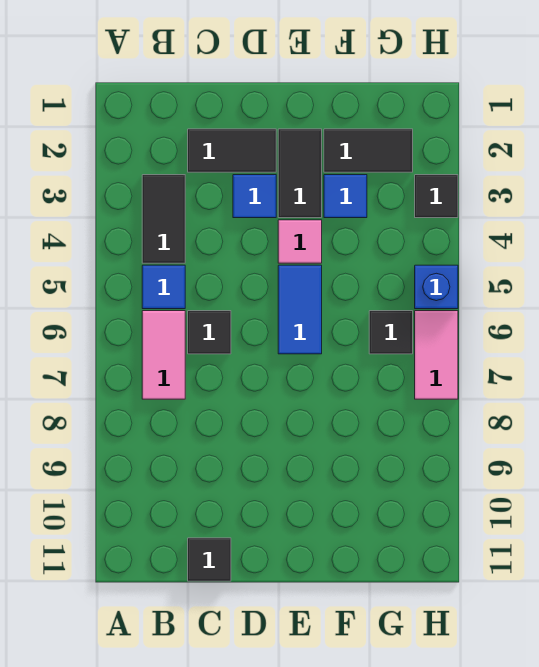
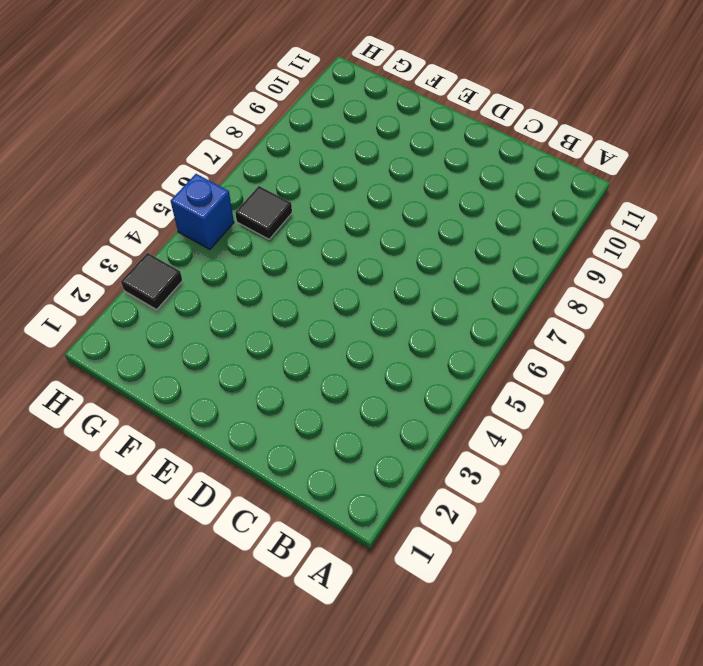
none -> black 1x2 tile [142,175,185,263]
none -> blue 1x1 tile [142,265,185,309]
none -> pink 1x2 tile [142,311,185,399]

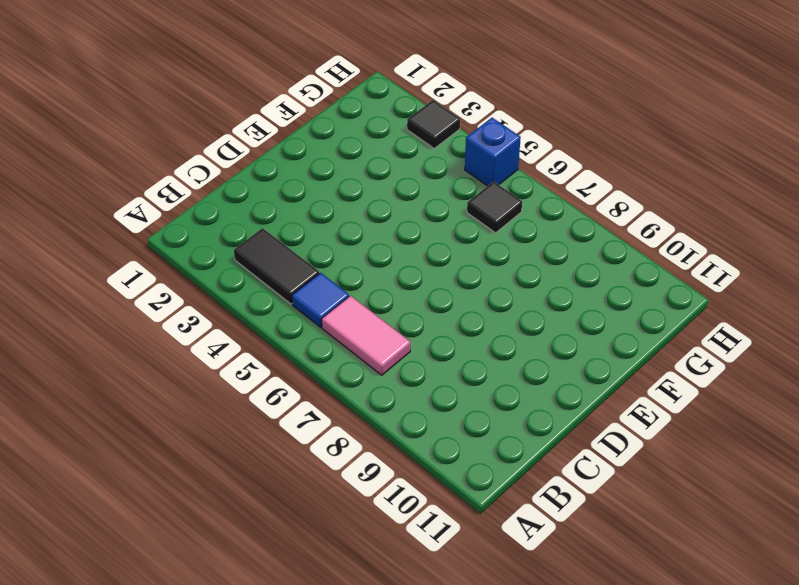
none -> black 1x2 tile [188,129,276,172]
none -> black 1x1 tile [188,311,231,354]
none -> black 1x1 tile [188,538,231,581]

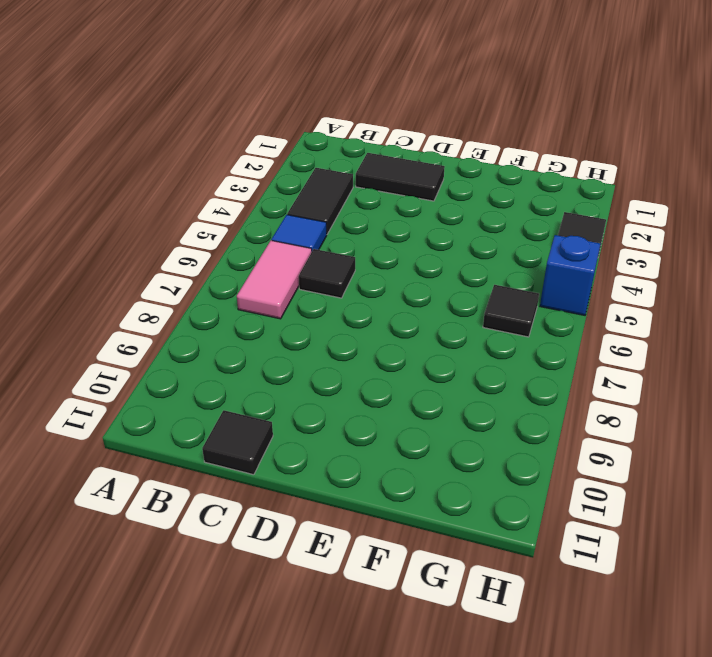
none -> blue 1x1 tile [233,175,276,218]
none -> black 1x2 tile [278,129,322,218]
none -> pink 1x1 tile [278,220,322,263]

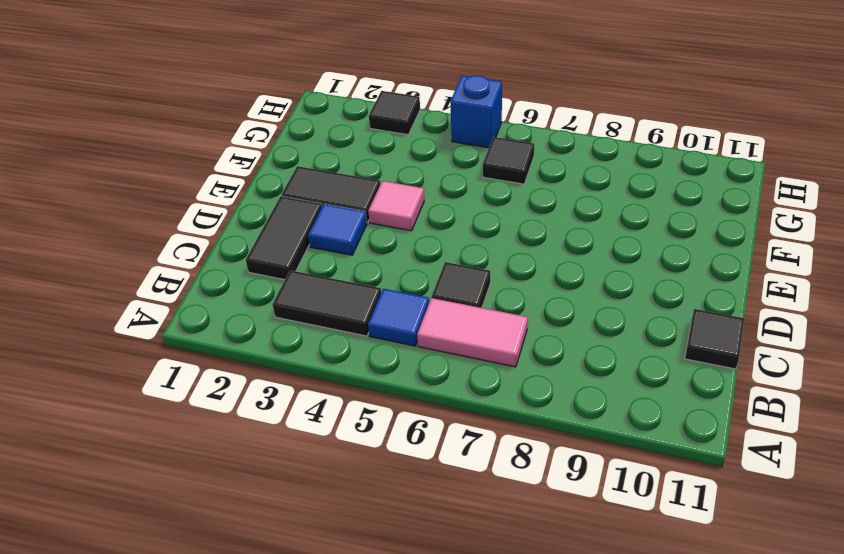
none -> blue 1x2 tile [278,265,322,354]
none -> black 1x2 tile [324,129,413,172]
none -> blue 1x1 tile [324,175,367,218]

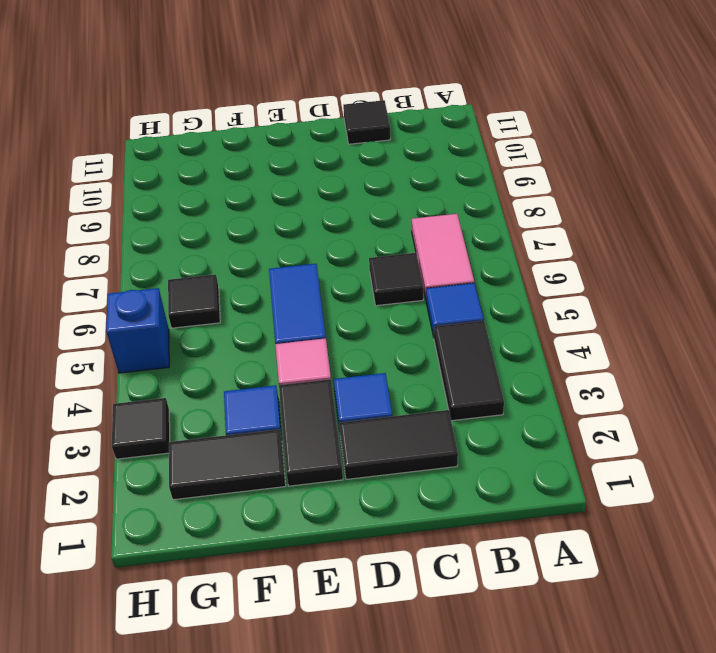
none -> pink 1x2 tile [415,311,458,399]

